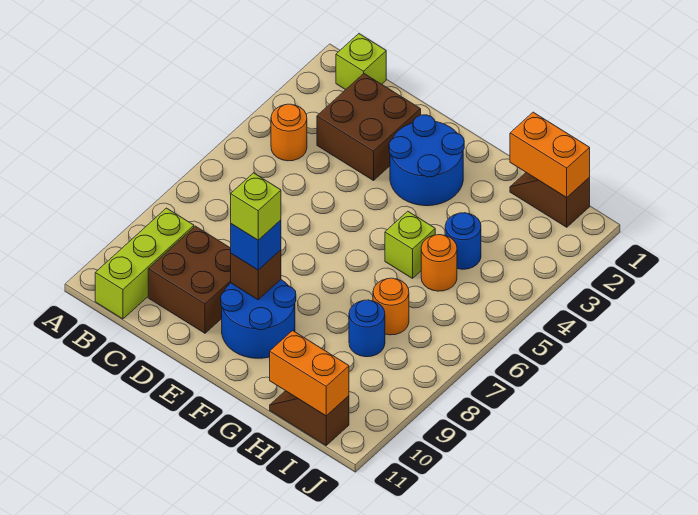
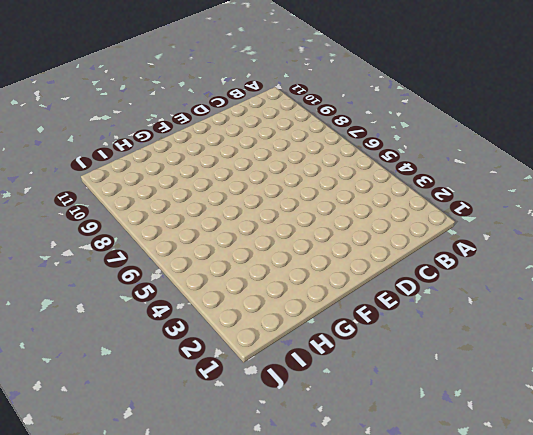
none -> lime 1x1 brick [336,34,386,90]
none -> orange 1x1 round brick [271,104,307,161]
none -> lime 1x3 brick [95,208,194,319]

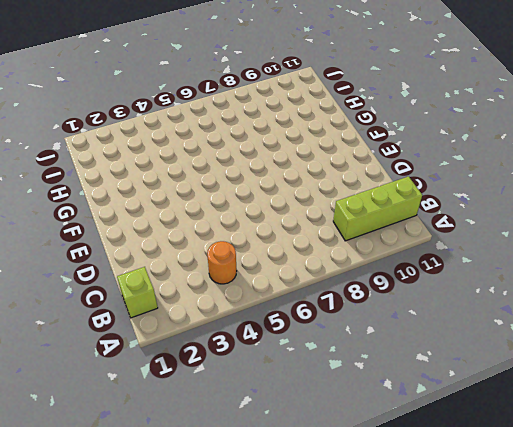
none -> brown 2x2 brick [317,74,421,181]
none -> brown 2x2 brick [148,226,231,333]
none -> blue 2x2 round brick [389,115,464,206]

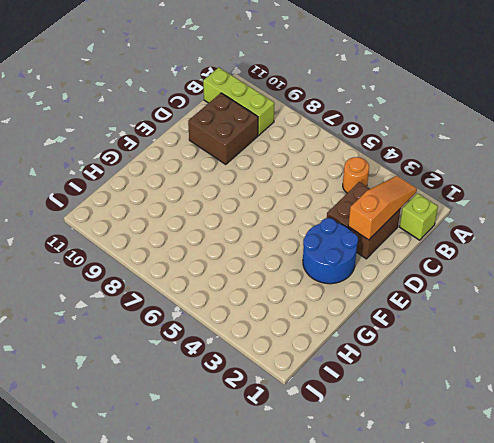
orange 1x3 slope [348,176,417,240] -> none
none -> blue 2x2 round brick [221,280,296,358]
none -> lime 1x1 brick [385,211,435,278]
none -> brown 1x2 slope [510,173,590,227]

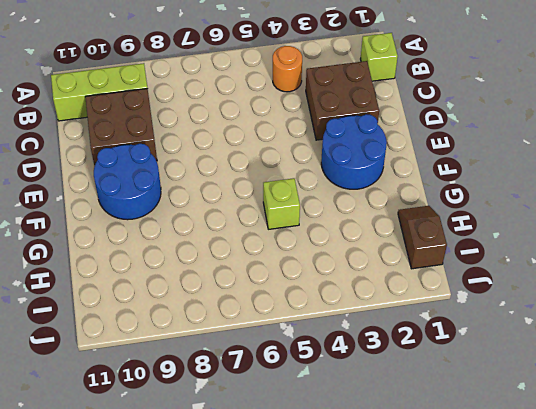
none -> blue 1x1 round brick [445,213,481,269]
none -> orange 1x1 round brick [421,235,457,291]
none -> orange 1x1 round brick [373,278,409,335]

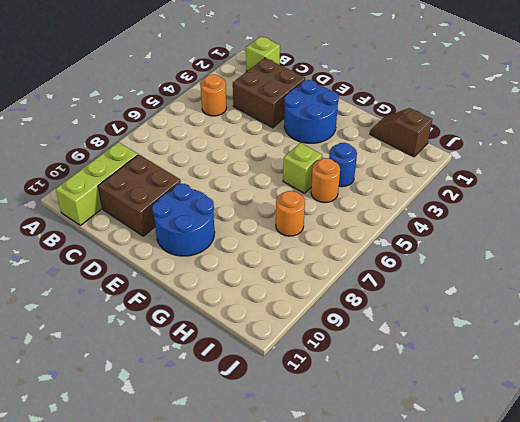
none -> blue 1x1 round brick [349,300,385,357]
none -> brown 1x2 slope [270,391,349,445]
none -> brown 1x1 brick [231,250,281,300]

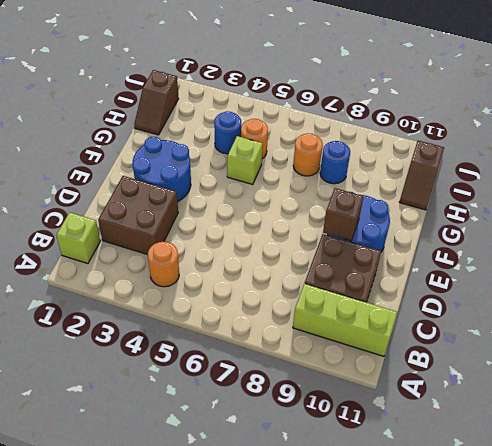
none -> orange 1x2 brick [510,112,590,198]
none -> orange 1x2 brick [270,331,349,416]
none -> blue 1x1 brick [231,220,281,270]

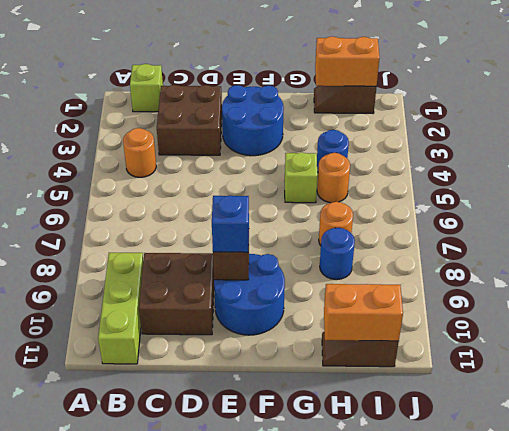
none -> lime 1x1 brick [231,173,281,240]

